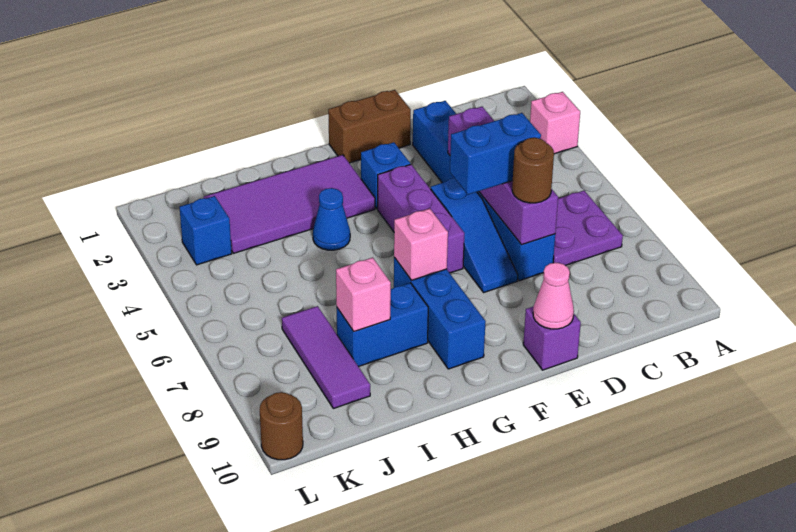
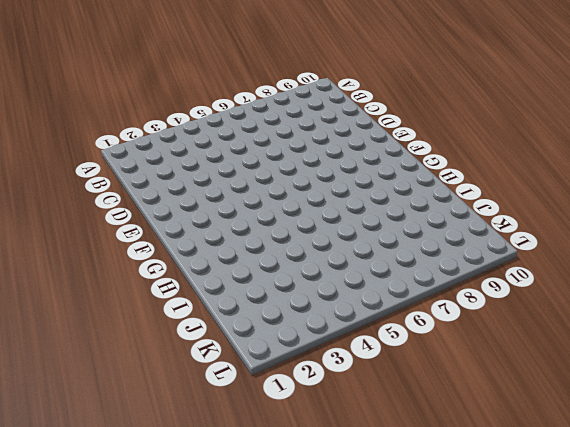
none -> pink 1x1 brick [530,92,580,154]
none -> purple 2x2 plate [553,191,623,266]
none -> blue 1x6 brick [413,101,555,281]

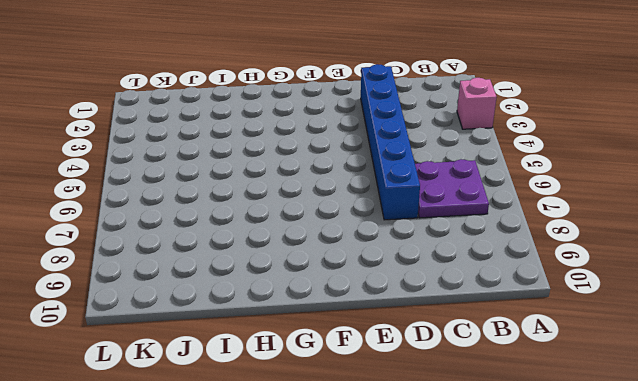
none -> brown 1x2 brick [328,90,411,163]
none -> blue 1x3 slope [431,178,518,292]
none -> purple 1x1 brick [523,306,581,370]

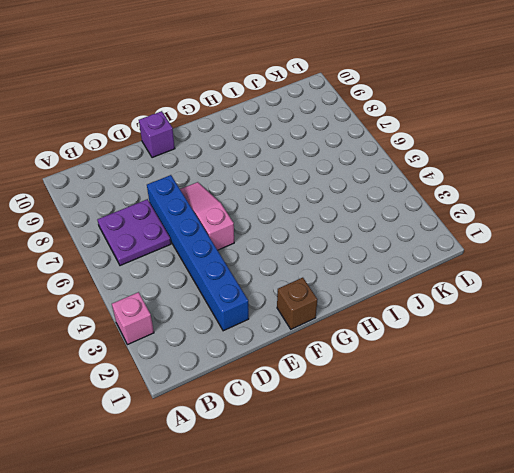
pink 1x3 slope [180,182,234,250] -> blue 1x3 slope [431,178,518,292]
brown 1x1 brick [277,278,318,329] -> brown 1x2 brick [328,90,411,163]
none -> blue 1x1 brick [361,142,410,209]
none -> purple 1x3 brick [378,164,464,273]
none -> purple 2x4 tile [203,155,375,253]

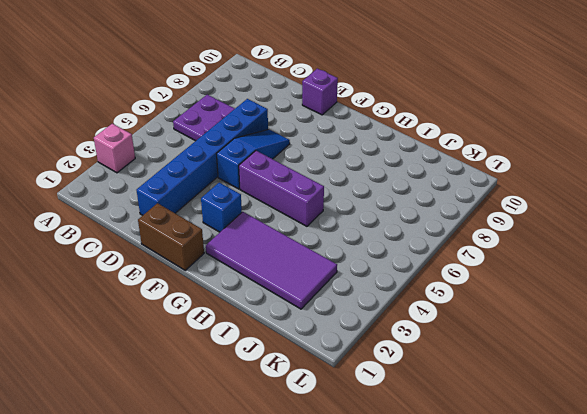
purple 1x3 brick [239,151,324,226] -> purple 1x3 brick turned to [378,164,464,273]
none -> blue 1x3 brick [394,257,486,369]
none -> blue 1x1 cone [313,188,350,250]
none -> blue 1x2 brick [337,283,428,367]

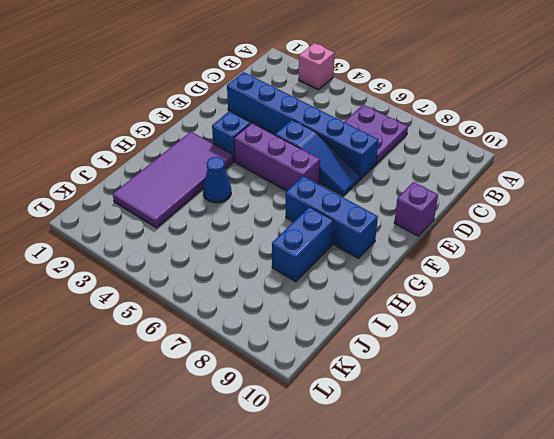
none -> brown 1x2 brick [328,90,411,163]
none -> purple 1x3 tile [282,306,370,409]
none -> blue 1x1 brick [179,196,232,265]

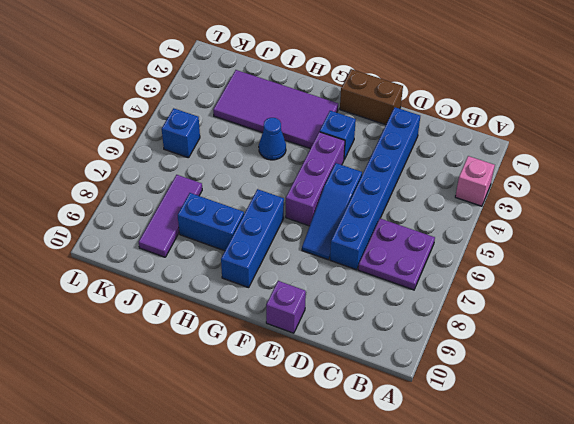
blue 1x1 brick [162,108,200,158] -> blue 1x1 brick moved to [179,196,232,265]
none -> brown 1x1 round brick [260,392,303,460]
none -> purple 1x4 brick [448,107,558,245]
none -> pink 1x1 cone [533,263,574,329]

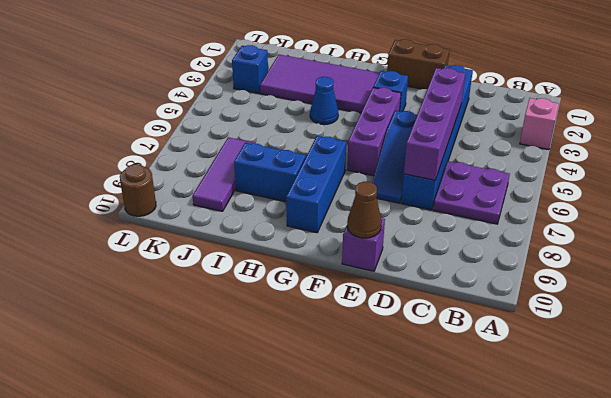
brown 1x1 cone [347,182,382,238] -> pink 1x1 cone [533,263,574,329]
none -> pink 1x1 brick [394,208,448,280]
none -> pink 1x1 brick [336,258,391,331]
none -> blue 1x2 brick [450,113,541,195]

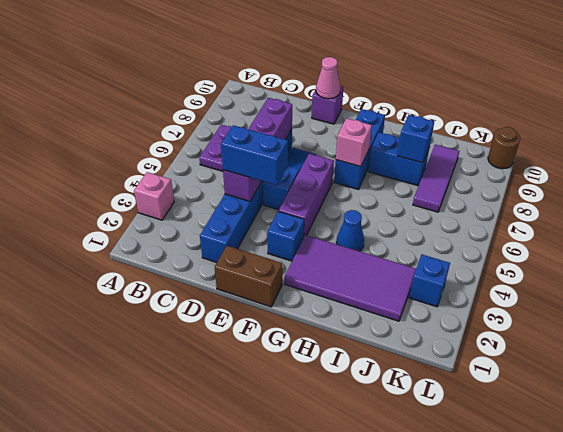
blue 1x2 brick [221,125,288,185] -> blue 1x2 brick moved to [450,113,541,195]
blue 1x1 brick [397,115,434,163] -> pink 1x1 brick [336,258,391,331]
none -> brown 1x1 round brick [512,138,554,203]

